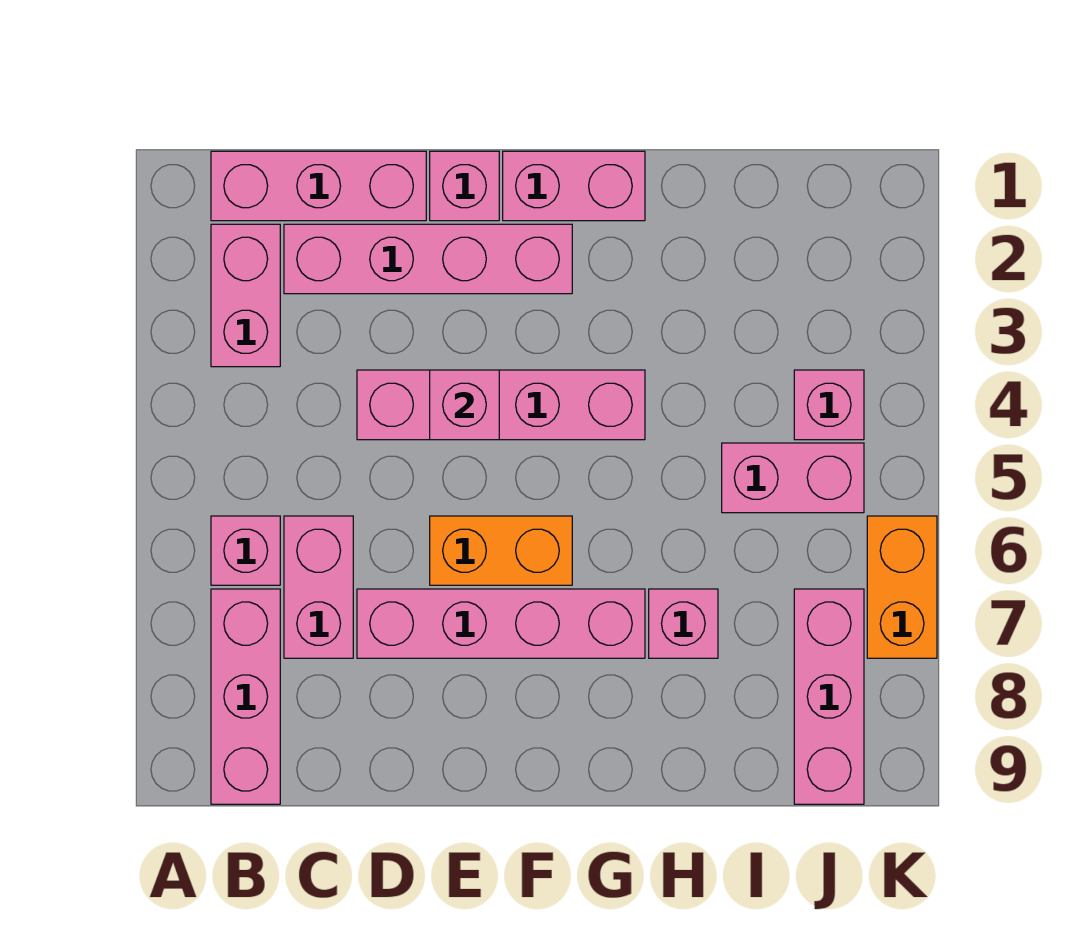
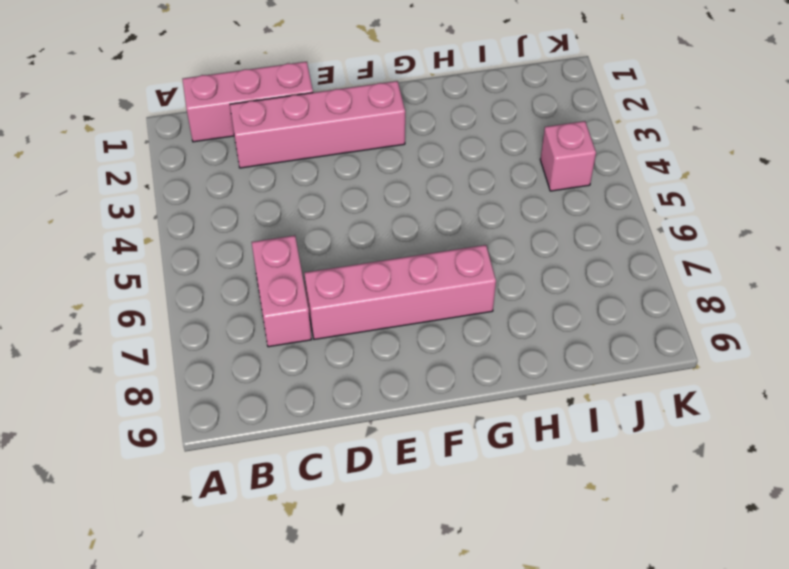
none -> pink 1x2 brick [211,224,280,367]
none -> pink 1x1 brick [211,516,280,585]
none -> pink 1x3 brick [211,589,280,804]

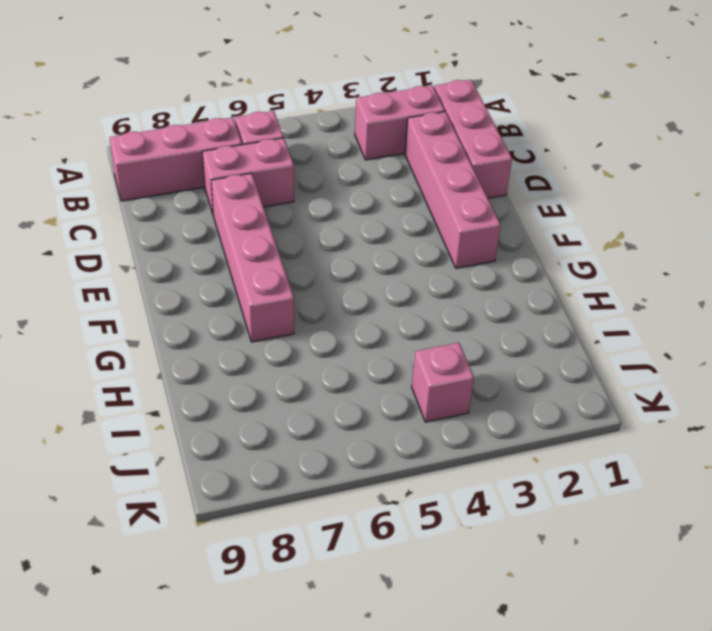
none -> pink 1x4 brick [357,370,645,440]
none -> pink 1x1 brick [430,151,499,221]
none -> orange 1x2 brick [430,516,572,585]

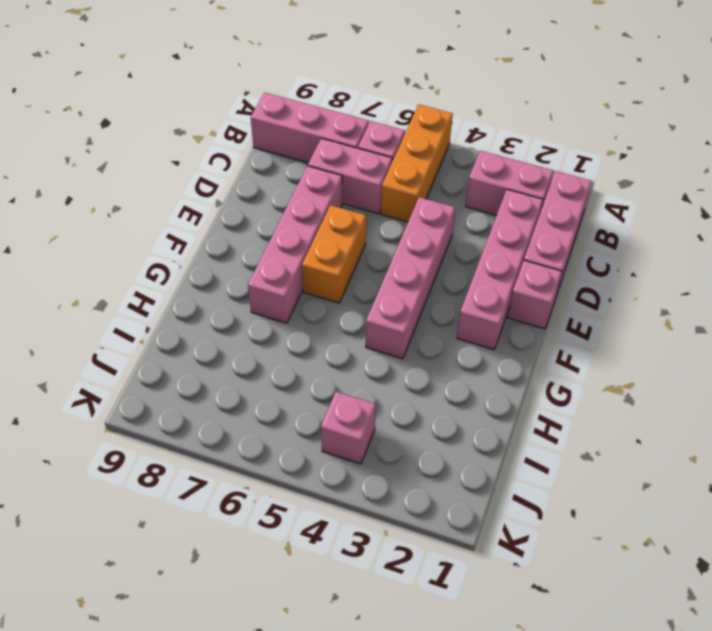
orange 1x3 brick [381,104,453,222] -> none
none -> pink 1x2 brick [503,151,645,221]
none -> pink 1x1 brick [649,589,718,658]
none -> pink 1x2 brick [722,443,864,513]

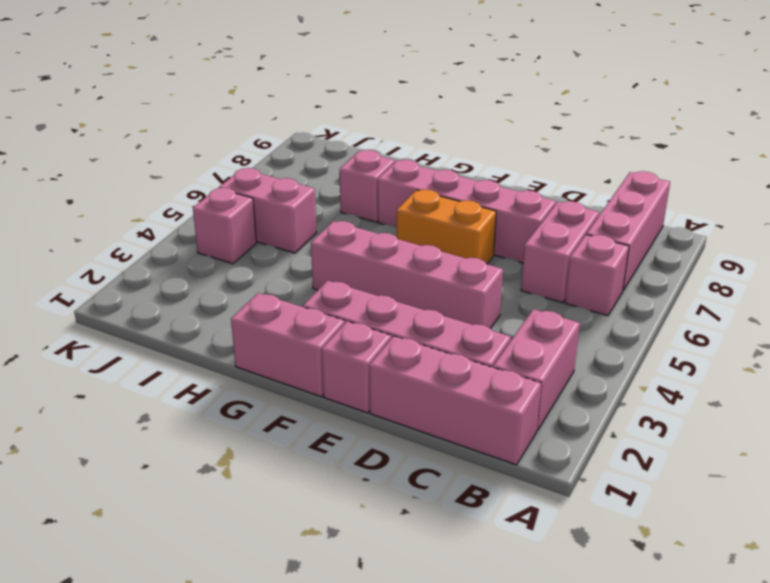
none -> pink 1x3 brick [794,589,864,804]
none -> orange 1x2 brick [867,516,937,658]
none -> pink 1x1 brick [430,370,499,440]

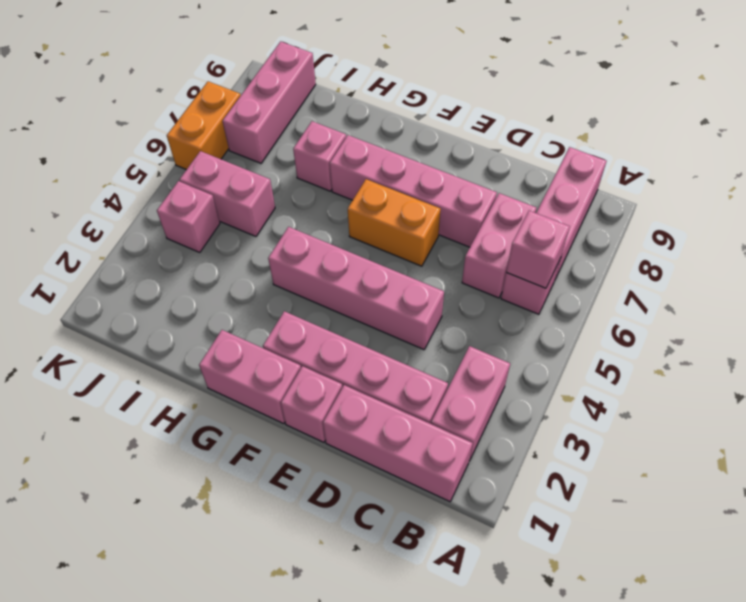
pink 1x1 brick [506,211,570,288] -> pink 1x1 brick moved to [430,370,499,440]

